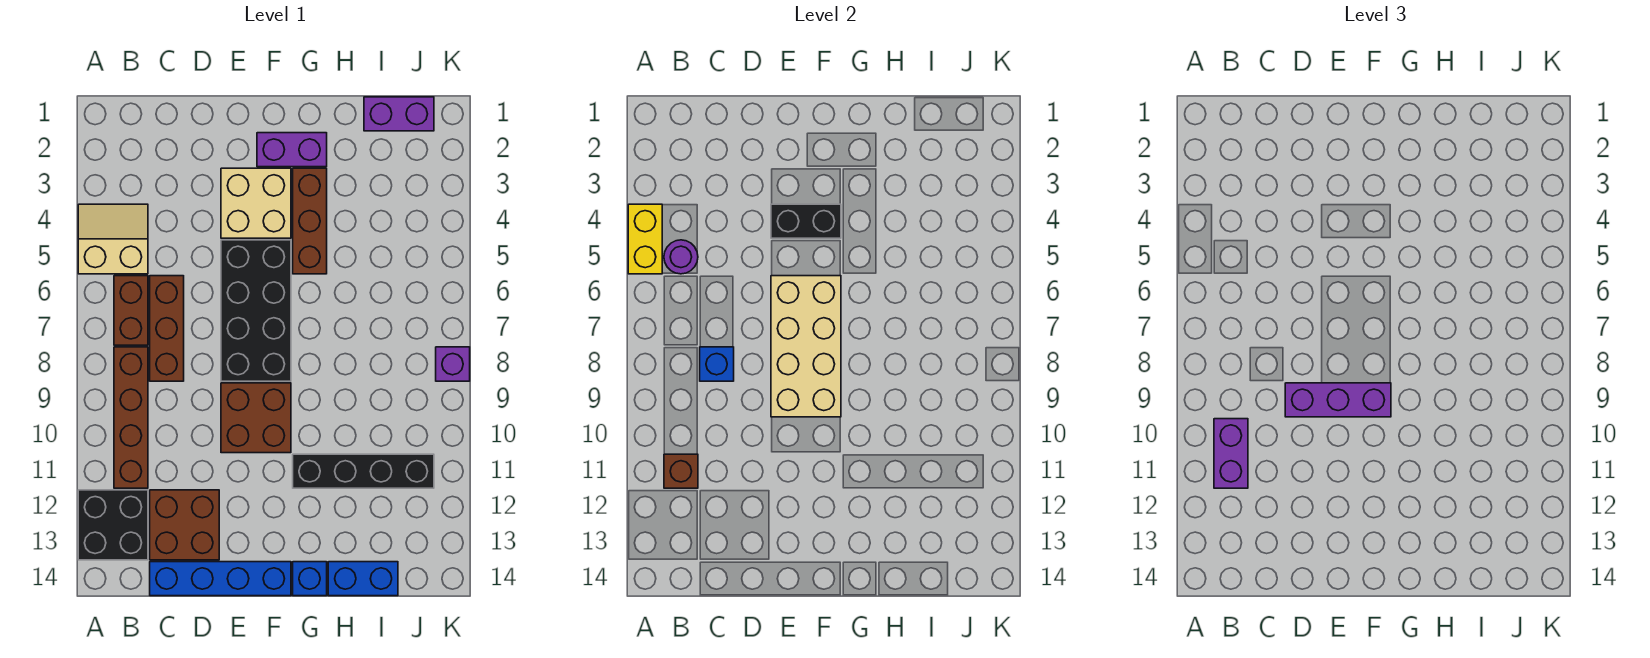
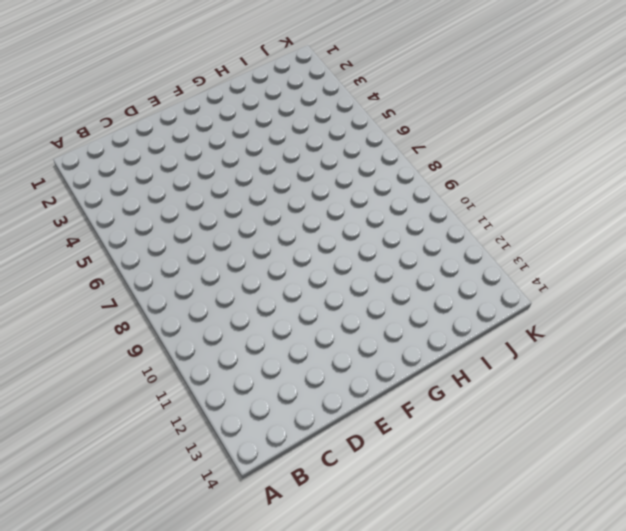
none -> tan 2x2 slope [78,204,148,274]
none -> black 2x2 brick [78,490,148,560]
none -> brown 1x2 brick [114,276,148,345]

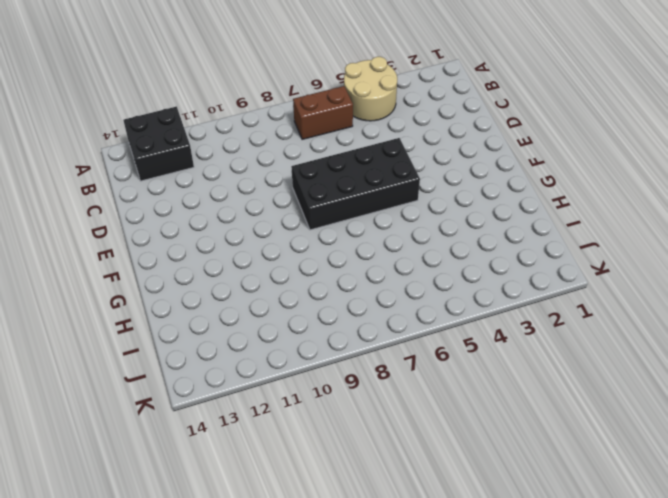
tan 2x2 round brick [344,57,397,121] -> tan 2x2 slope [78,204,148,274]
none -> brown 1x4 brick [114,347,148,488]
none -> brown 1x3 brick [150,276,184,381]
none -> brown 2x2 brick [150,490,219,560]

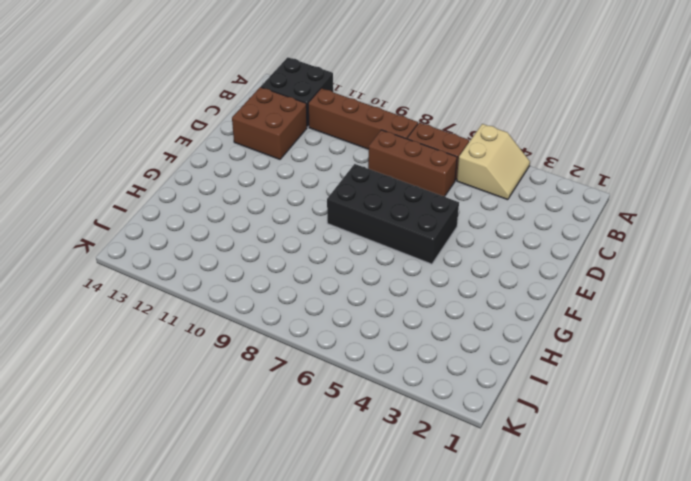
none -> blue 1x4 brick [150,562,291,596]
none -> tan 2x2 brick [221,168,291,238]
none -> brown 2x2 brick [221,383,291,453]

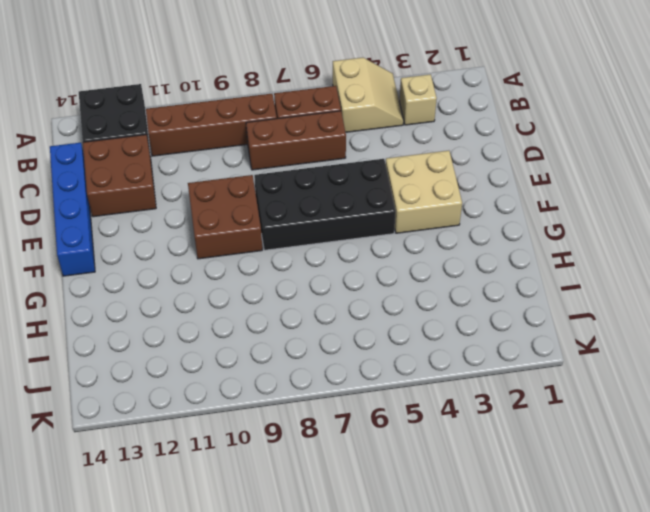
tan 1x1 brick [399,74,437,125] -> none
none -> purple 1x2 brick [257,133,327,167]
none -> brown 1x3 brick [293,168,327,274]
none -> black 1x4 brick [293,454,434,488]

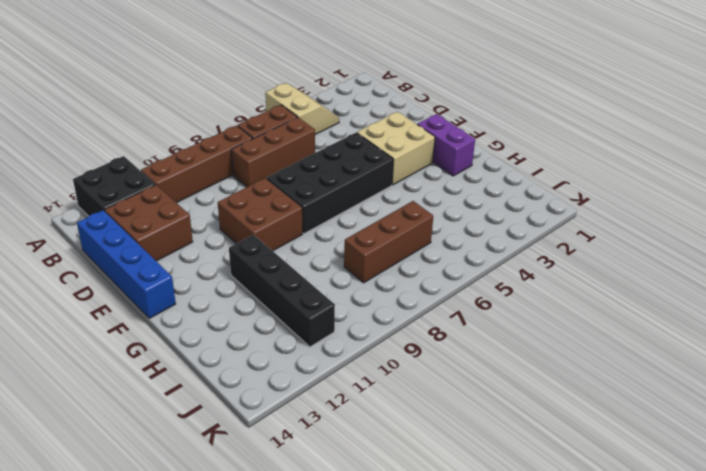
brown 1x3 brick [344,201,433,283] -> brown 1x3 brick moved to [293,168,327,274]
none -> blue 1x1 brick [293,562,327,596]
none -> blue 1x2 brick [328,562,398,596]
none -> purple 1x2 brick [364,97,434,131]

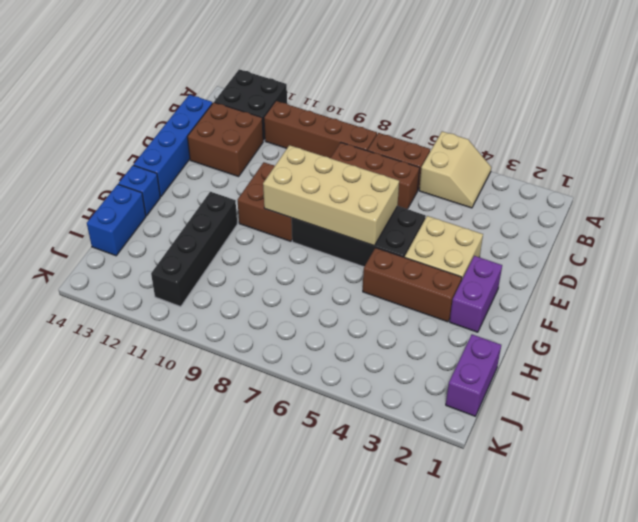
none -> purple 1x1 brick [436,347,470,381]
none -> yellow 1x2 brick [628,204,662,274]
none -> purple 1x1 round brick [664,240,698,274]

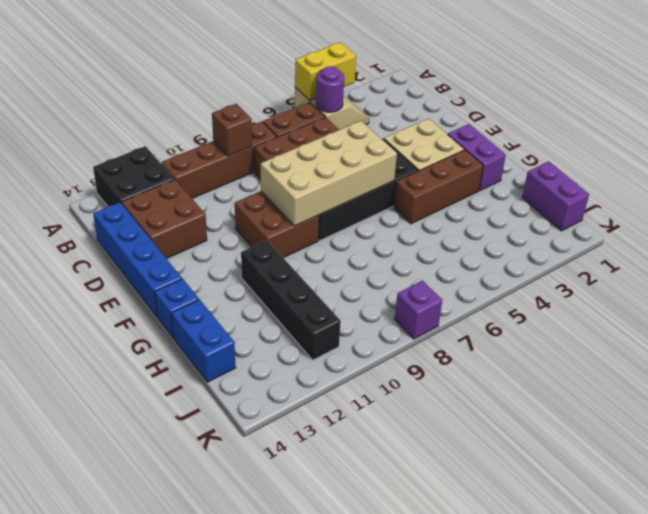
brown 1x1 brick [212,104,252,156] -> brown 1x1 brick moved to [664,454,698,488]
none -> blue 1x1 brick [700,347,734,381]
none -> black 1x2 brick [771,204,841,238]
none -> purple 1x2 brick [1214,419,1248,488]

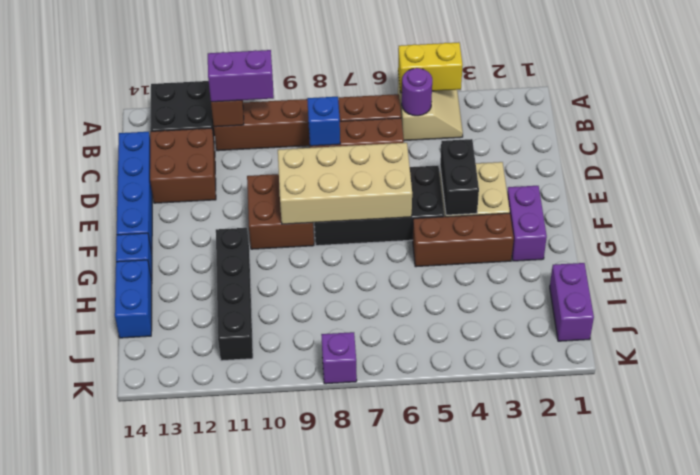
none -> purple 1x3 brick [1285,383,1391,417]

